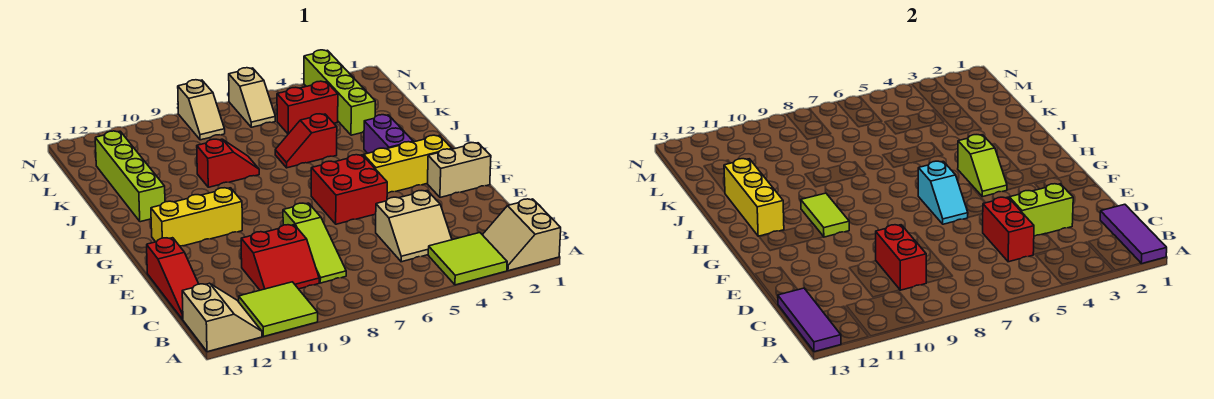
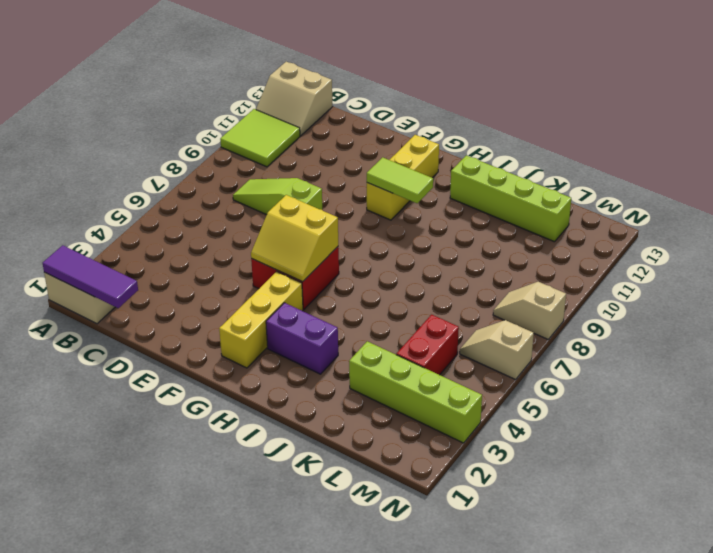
yellow 2x2 slope [251,195,338,282] -> cyan 1x2 slope [918,161,968,224]
none -> lime 2x2 tile [428,233,507,285]
none -> tan 2x2 slope [376,191,452,262]
none -> red 2x2 slope [241,225,319,290]

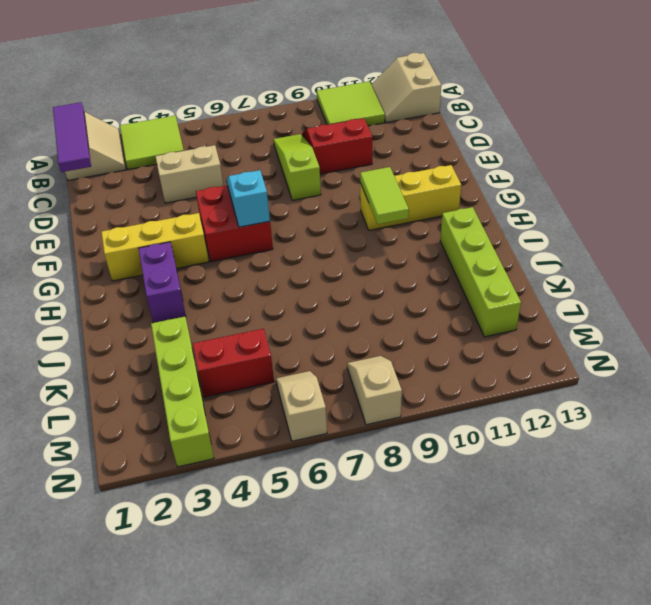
none -> red 1x3 slope [147,238,198,320]
none -> tan 1x2 brick [427,143,491,197]
none -> red 1x2 slope [275,114,337,168]

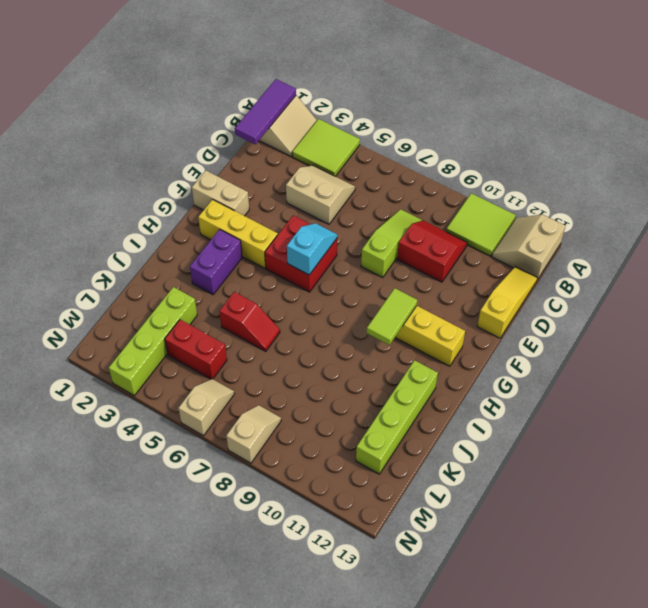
yellow 1x3 slope [477,267,538,338] -> red 1x3 slope [147,238,198,320]
none -> red 1x2 slope [197,139,259,187]
none -> purple 1x3 tile [778,288,841,352]
none -> red 1x2 brick [983,197,1034,262]

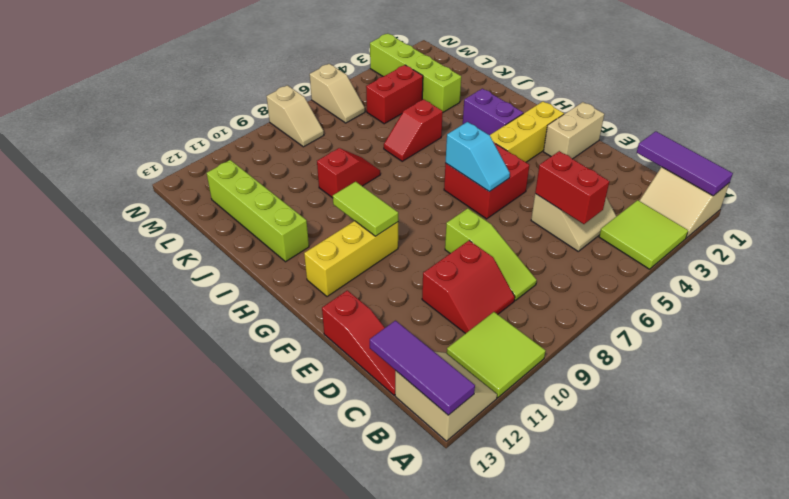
none -> red 1x2 brick [876,225,926,290]
none -> lime 1x2 brick [1009,184,1073,236]
none -> lime 1x2 slope [958,135,1007,197]

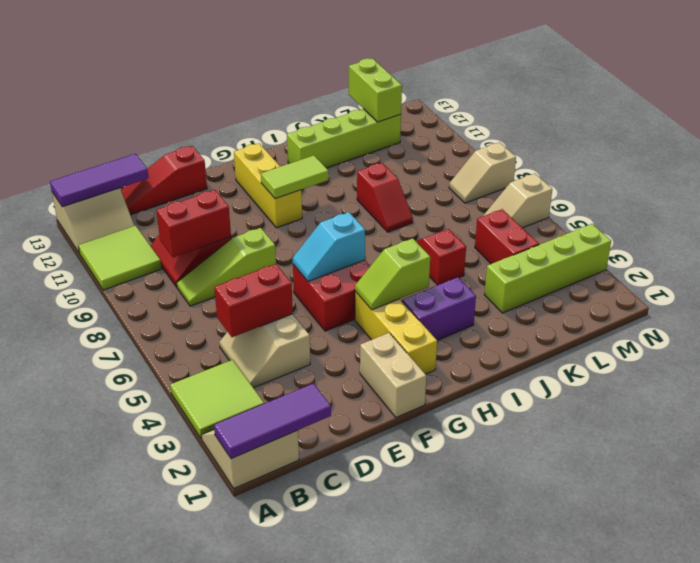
lime 1x2 brick [349,58,402,122] -> lime 1x2 brick moved to [1009,184,1073,236]
none -> yellow 1x3 brick [724,159,784,236]

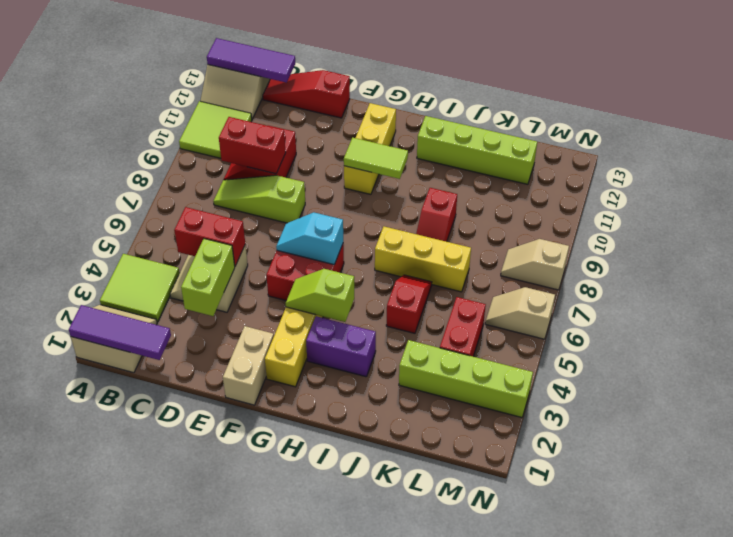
yellow 1x3 brick [375,227,471,292] -> yellow 1x3 brick moved to [724,159,784,236]

